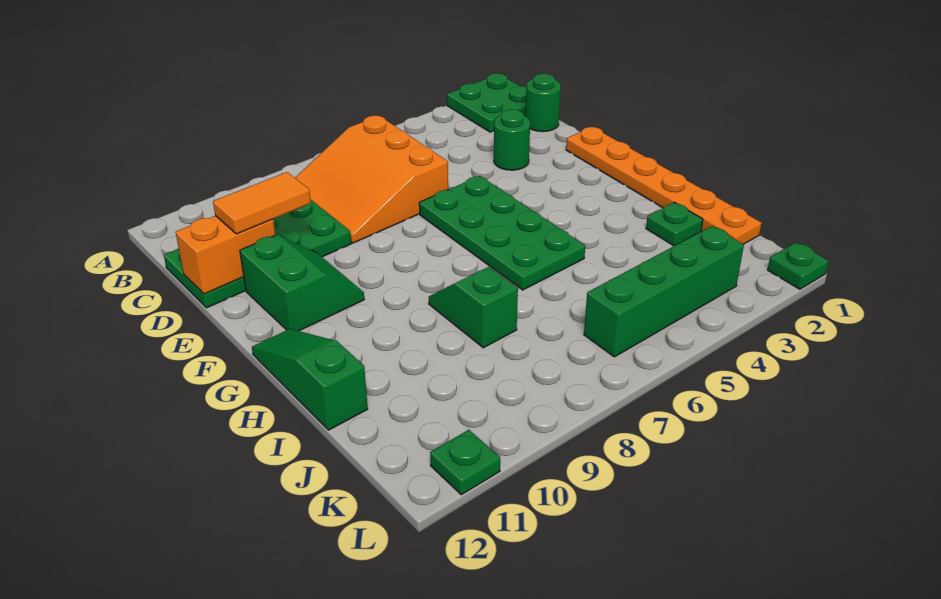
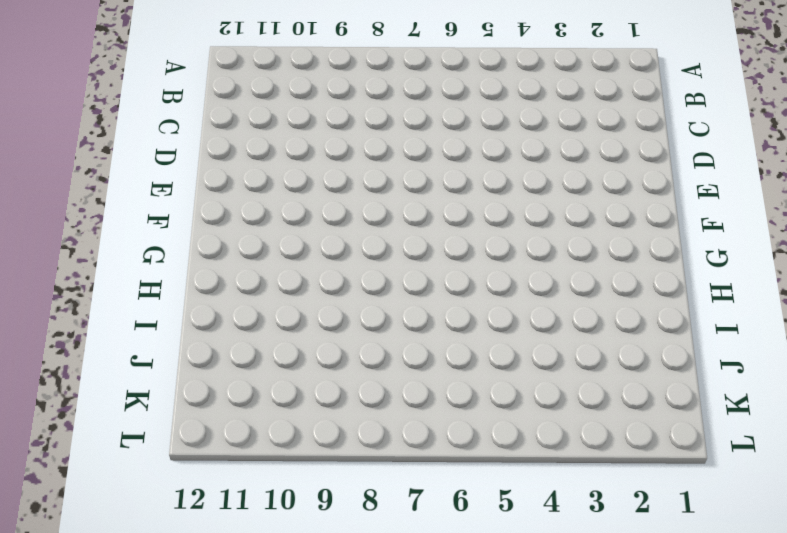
none -> green 2x2 plate [447,73,526,132]
none -> orange 3x3 slope [295,116,448,243]
none -> green 1x1 round brick [526,73,561,132]

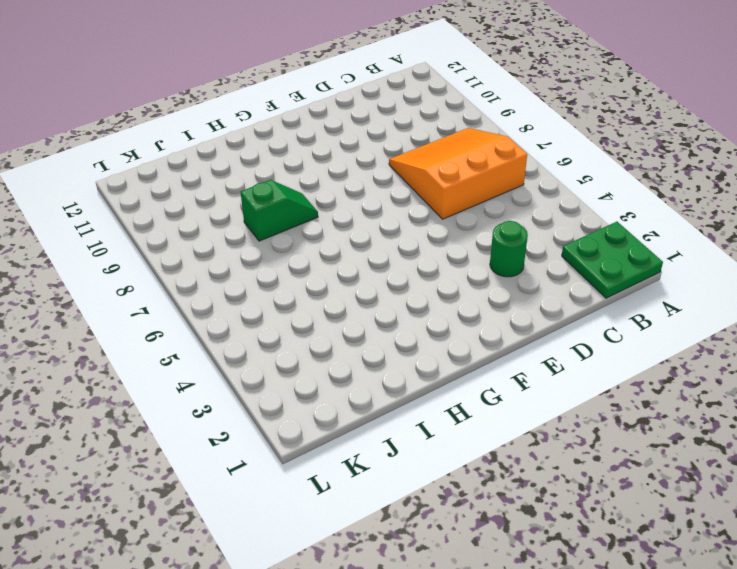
none -> green 1x1 round brick [526,73,561,132]
none -> green 2x4 plate [164,199,351,308]
none -> orange 1x6 plate [566,127,761,244]

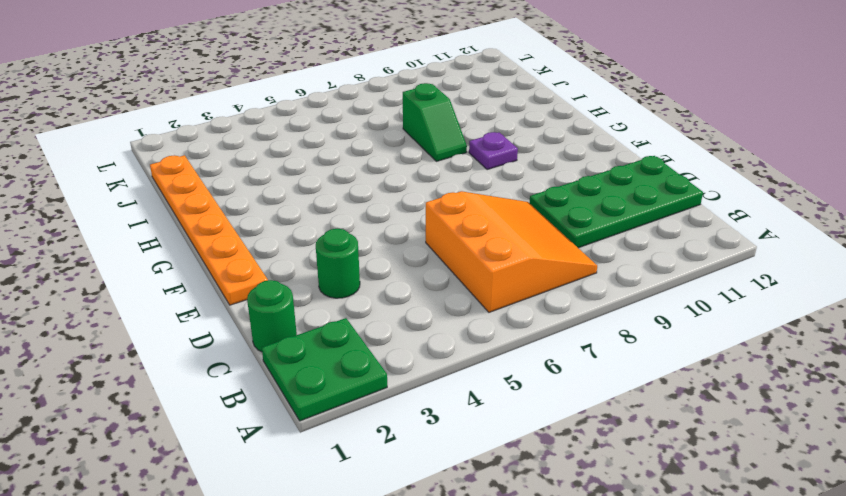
purple 1x1 plate [469,132,518,170] -> none
none -> green 2x4 plate [419,176,585,290]
none -> green 2x2 slope [240,235,364,331]
none -> green 1x3 slope [252,329,368,430]

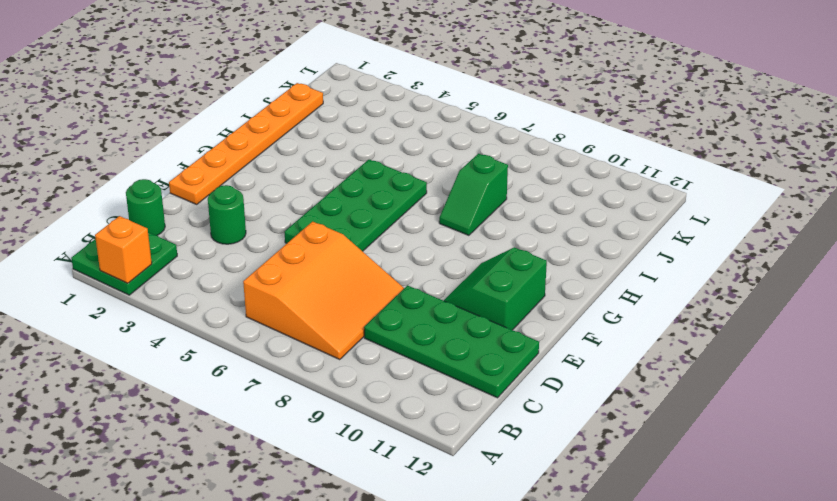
orange 1x1 brick [95,216,152,283] -> none
none -> green 1x3 slope [252,329,368,430]
none -> green 1x1 plate [646,202,703,246]
none -> green 1x4 brick [584,226,744,357]

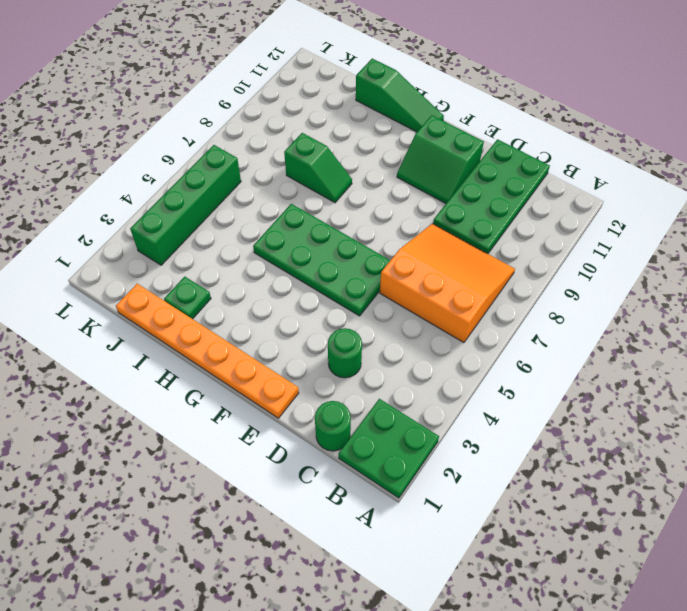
none -> green 1x1 plate [768,242,829,289]
none -> green 1x1 plate [430,430,500,495]
none -> orange 1x2 brick [176,216,275,294]

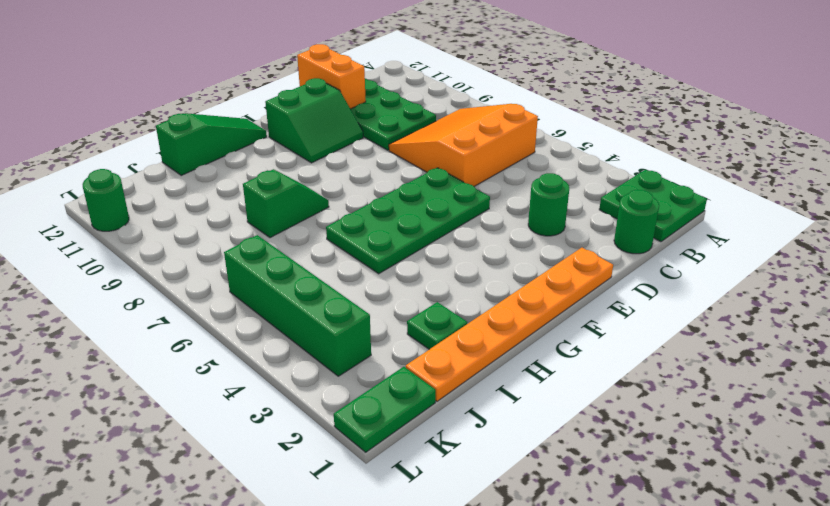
green 1x2 plate [334,367,436,452] -> green 1x1 plate [768,242,829,289]
green 1x1 round brick [83,169,129,231] -> green 1x1 plate [430,430,500,495]
none -> orange 1x2 tile [213,172,311,234]

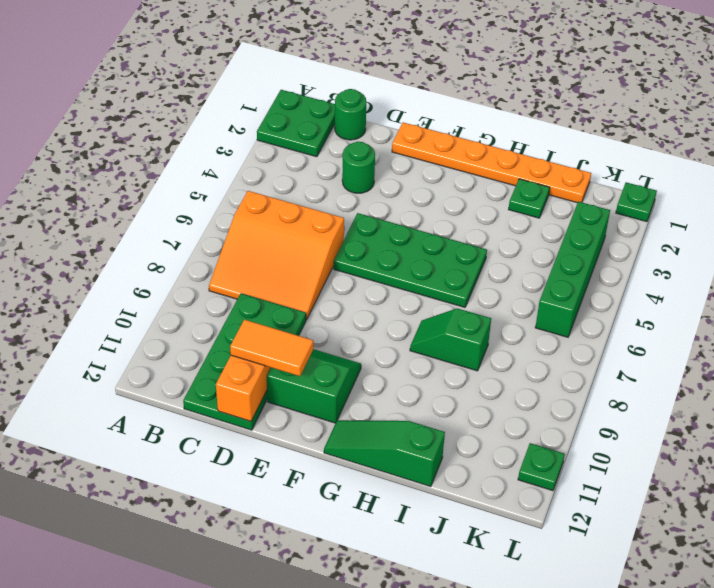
orange 1x2 tile [230,320,313,376] -> orange 1x2 tile turned to [213,172,311,234]

